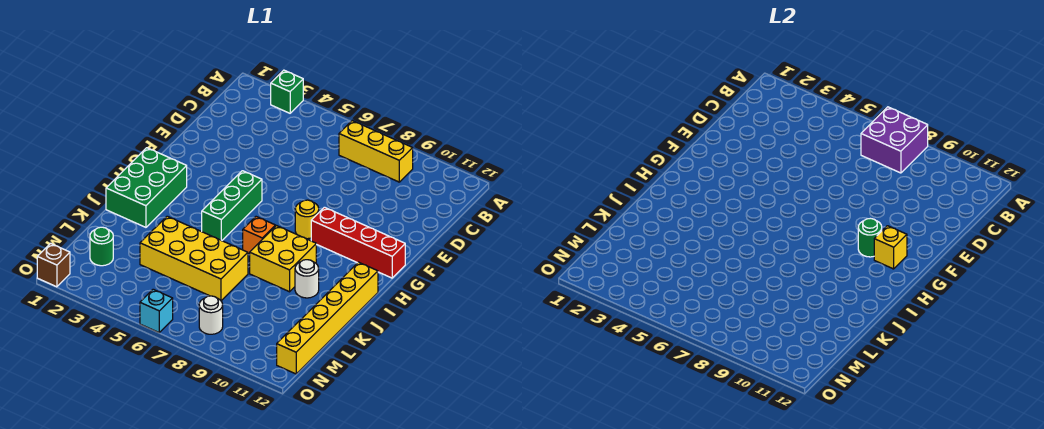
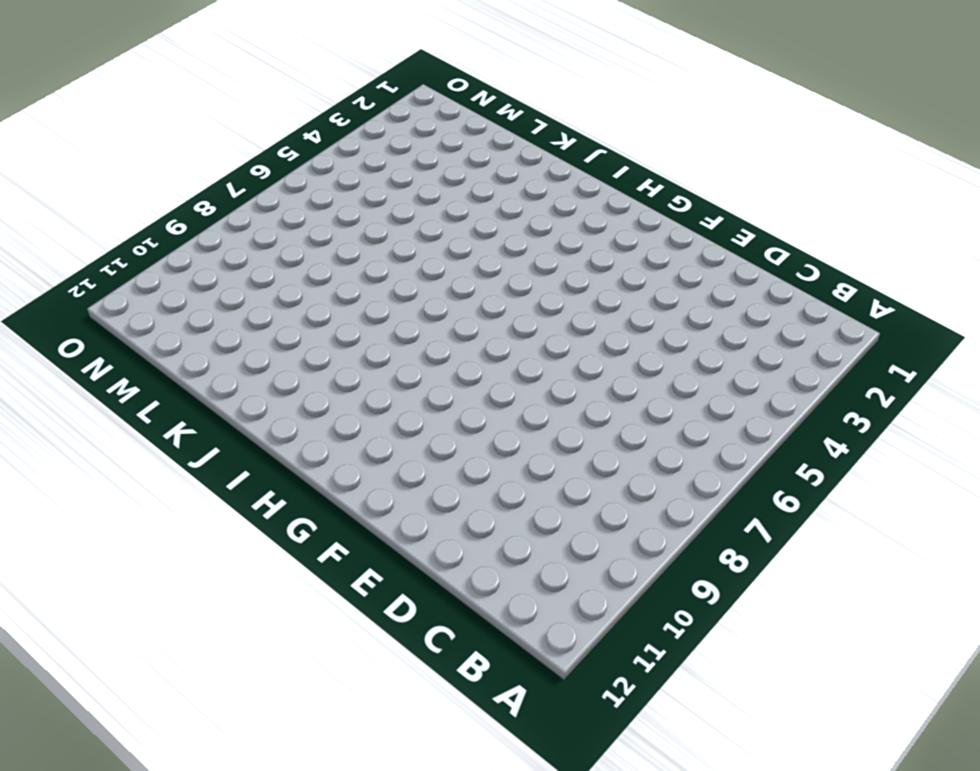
none -> green 1x1 brick [270,70,303,113]
none -> yellow 1x3 brick [339,121,413,182]
none -> green 1x3 brick [202,171,262,241]

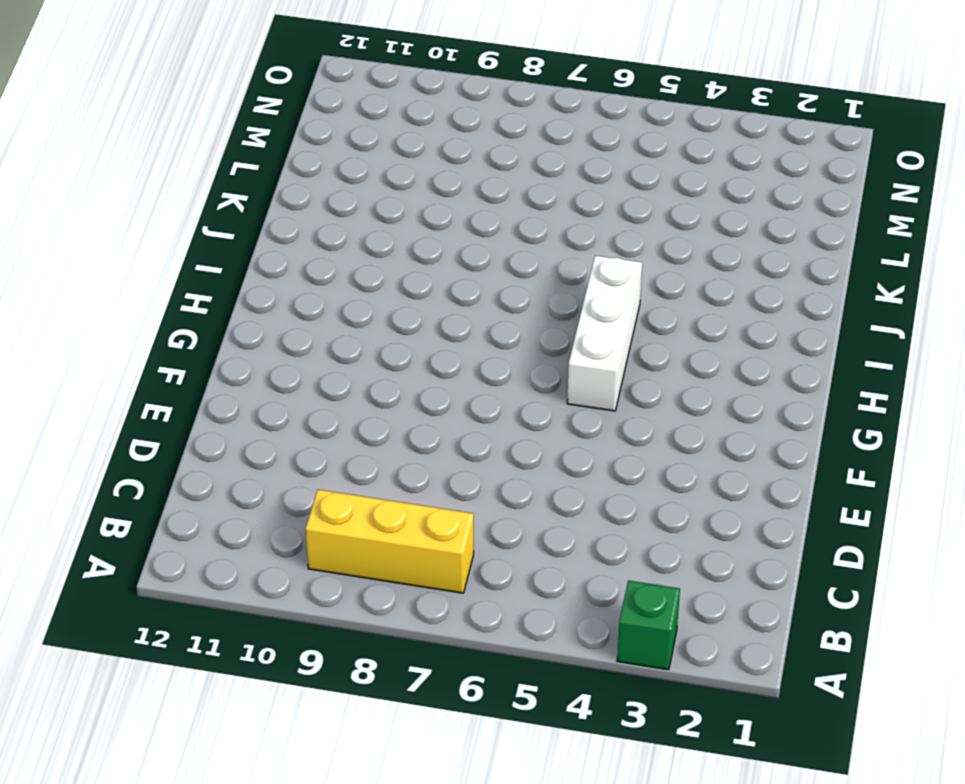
white 1x3 brick [567,256,642,411] -> green 1x3 brick [202,171,262,241]
none -> yellow 1x1 round brick [295,200,319,239]
none -> red 1x4 brick [311,207,405,278]
none -> green 2x3 brick [106,148,187,227]

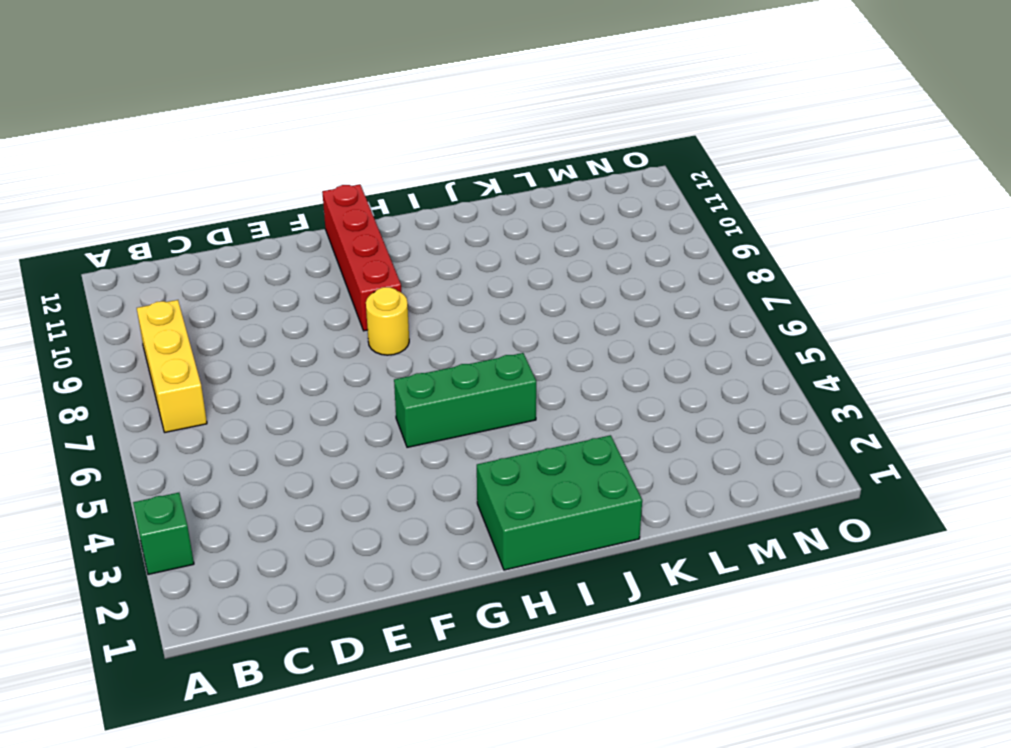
none -> orange 1x1 brick [243,217,275,254]
none -> yellow 2x2 brick [250,226,316,292]
none -> yellow 1x6 brick [277,262,378,374]

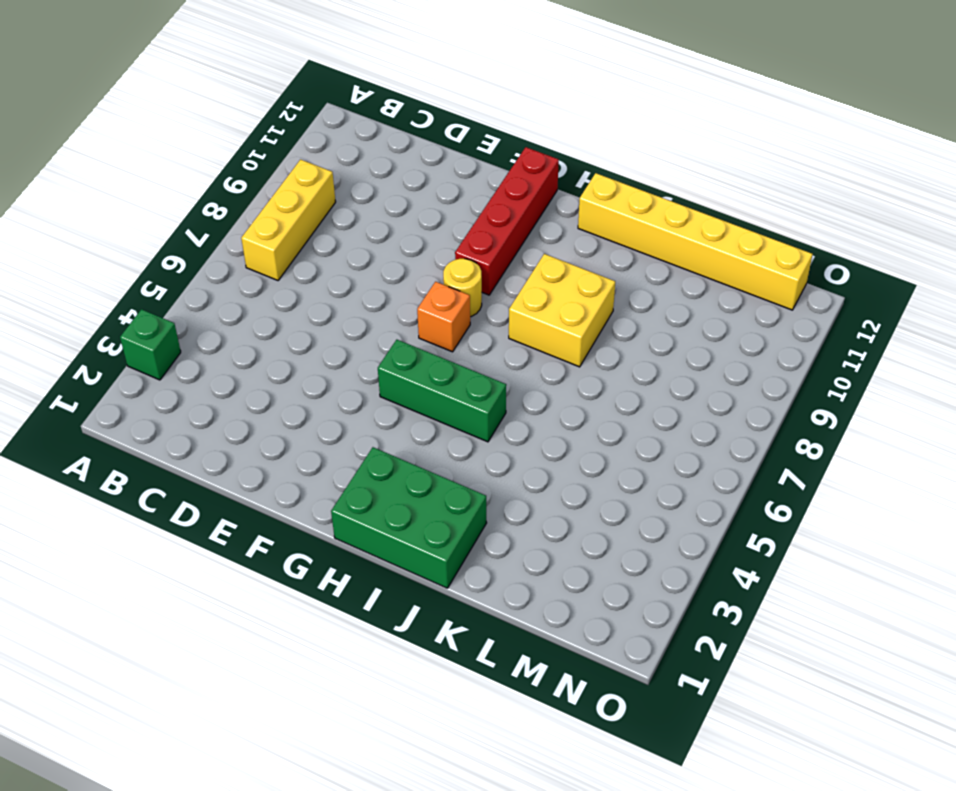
orange 1x1 brick [417,282,470,352] -> orange 1x1 brick moved to [243,217,275,254]
none -> white 1x1 round brick [295,260,319,298]
none -> yellow 2x4 brick [140,216,248,301]
none -> green 1x1 round brick [90,227,113,266]

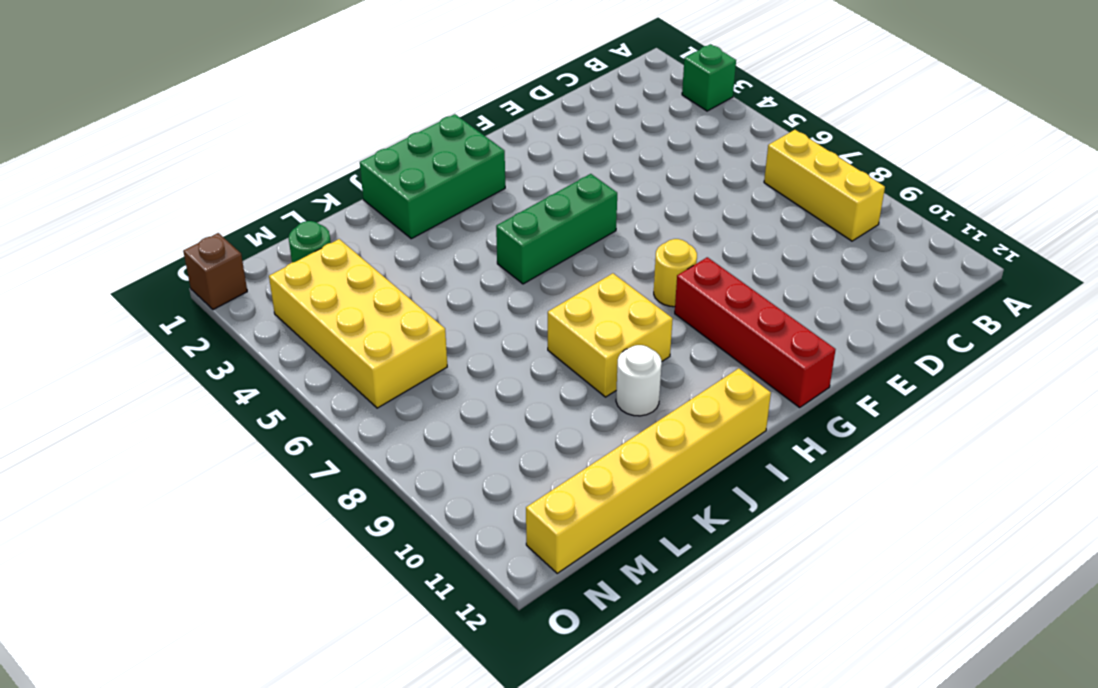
yellow 2x4 brick [269,239,447,408] -> yellow 2x4 brick moved to [140,216,248,301]
none -> orange 1x1 brick [243,217,275,254]
none -> white 1x1 round brick [199,296,223,334]
none -> cyan 1x1 brick [140,289,173,332]

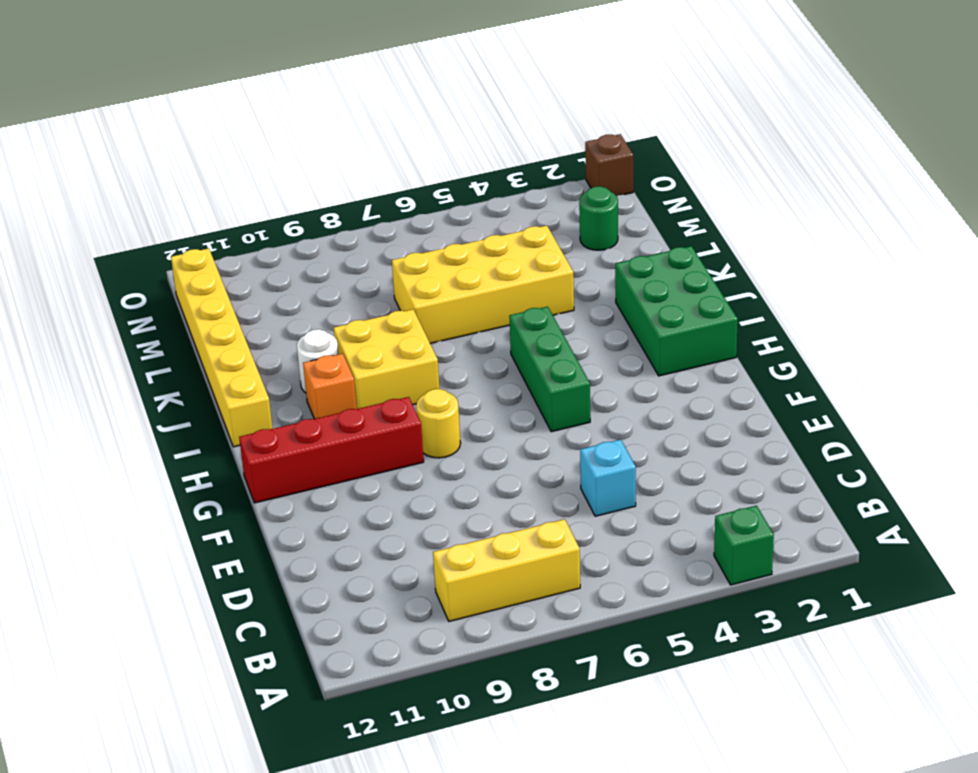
cyan 1x1 brick [580,439,636,516] -> cyan 1x1 brick moved to [140,289,173,332]
orange 1x1 brick [303,354,357,419] -> orange 1x1 brick moved to [243,217,275,254]
none -> white 1x1 round brick [199,296,223,334]
none -> purple 2x2 brick [861,107,928,173]
none -> green 1x1 round brick [858,218,882,257]

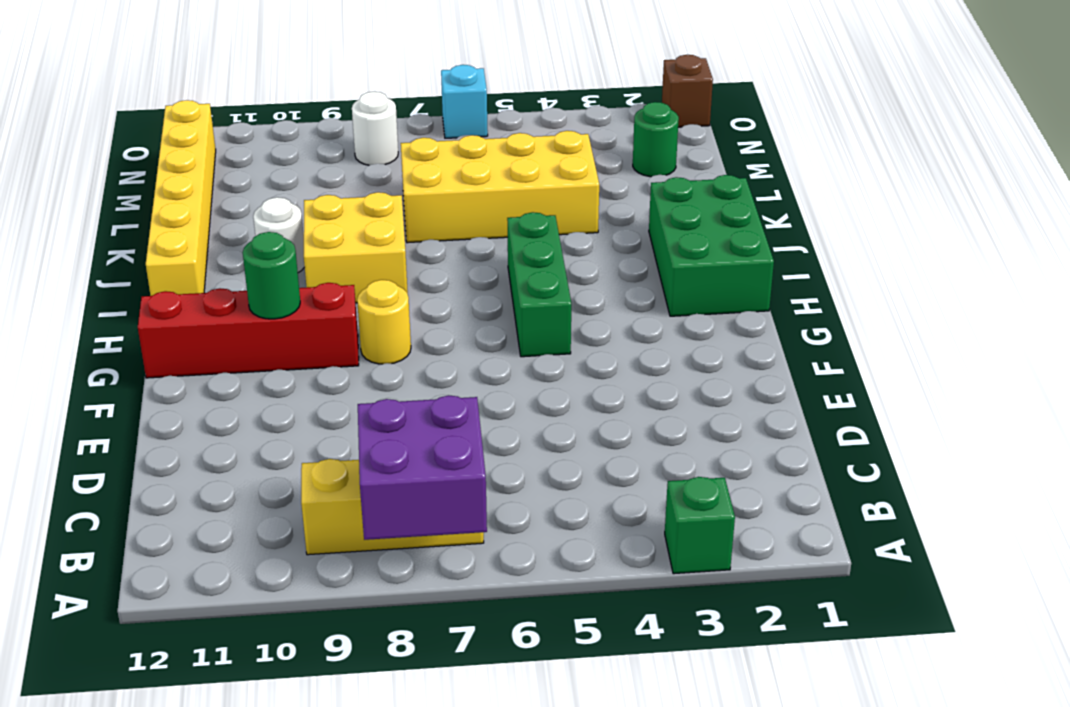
none -> orange 1x1 brick [243,217,275,254]
none -> yellow 1x1 brick [874,226,907,269]

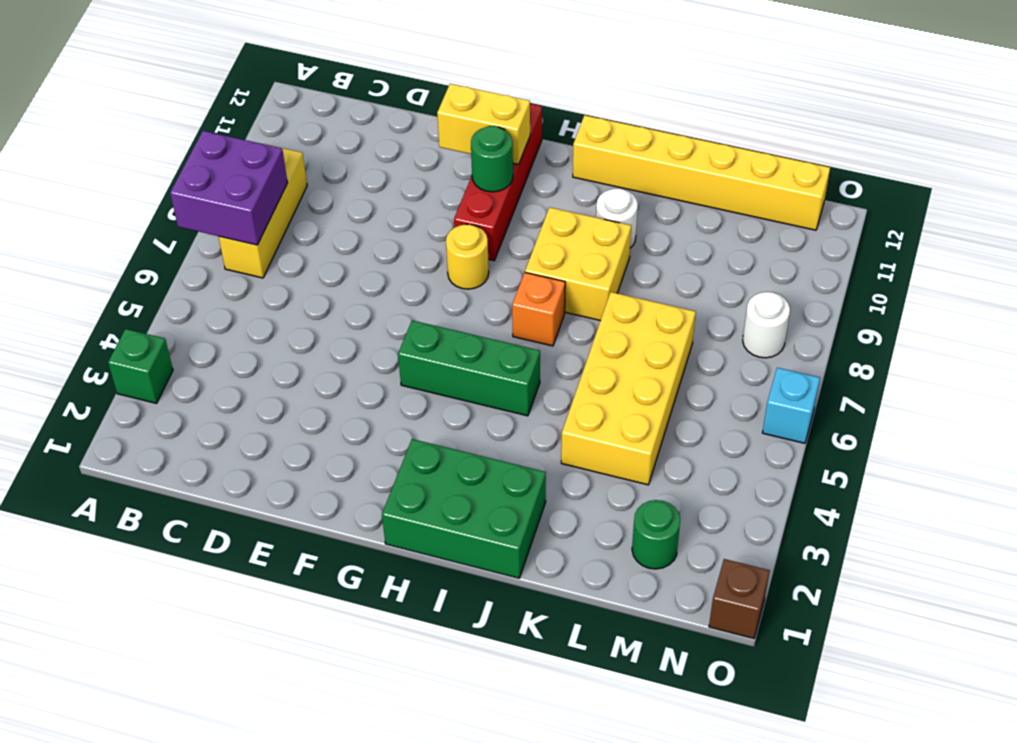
yellow 1x2 brick [437,84,530,164] -> yellow 1x1 brick [874,226,907,269]

